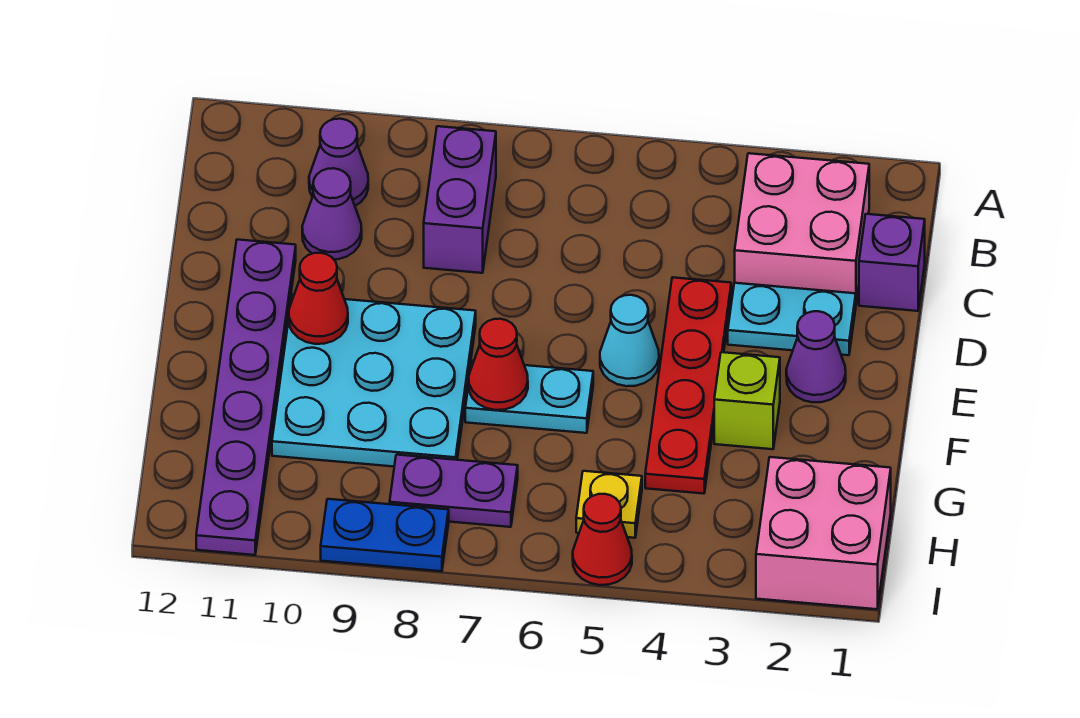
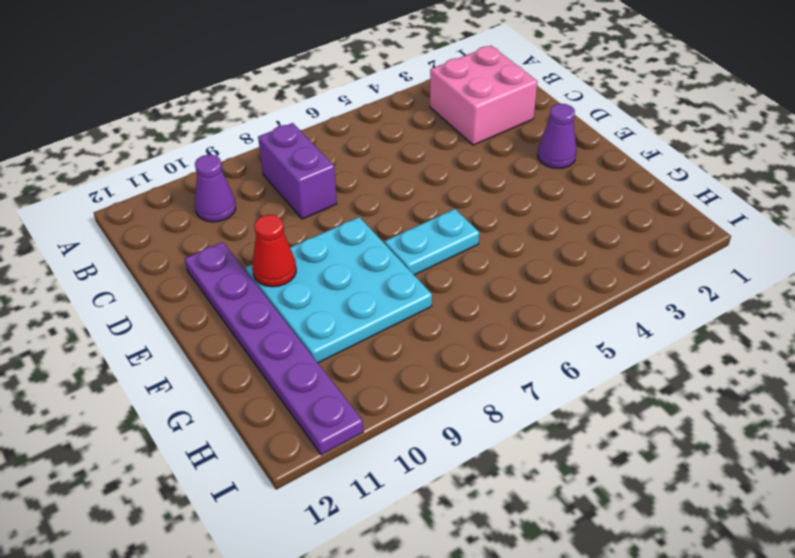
none -> purple 1x1 brick [859,214,925,311]
none -> purple 1x1 cone [302,168,362,259]
none -> cyan 1x2 plate [728,283,856,355]

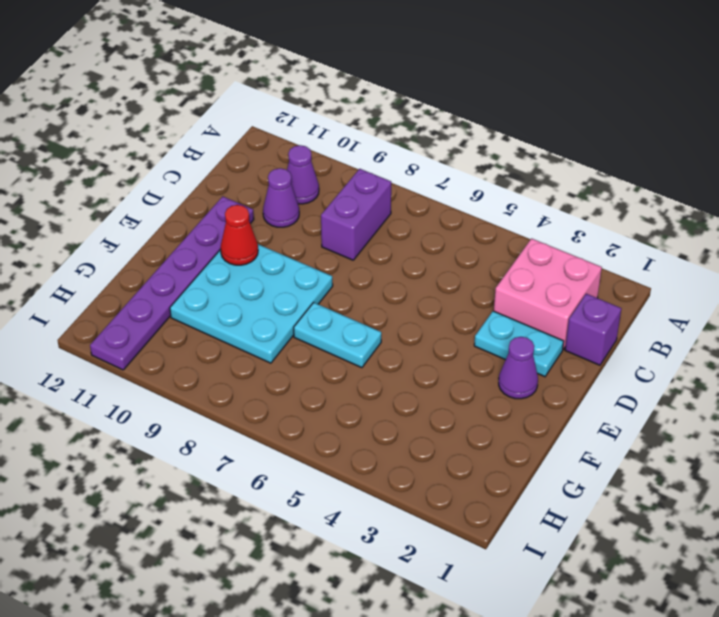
none -> red 1x4 plate [645,277,731,494]
none -> cyan 1x1 cone [600,295,659,386]
none -> lime 1x1 brick [714,352,780,449]

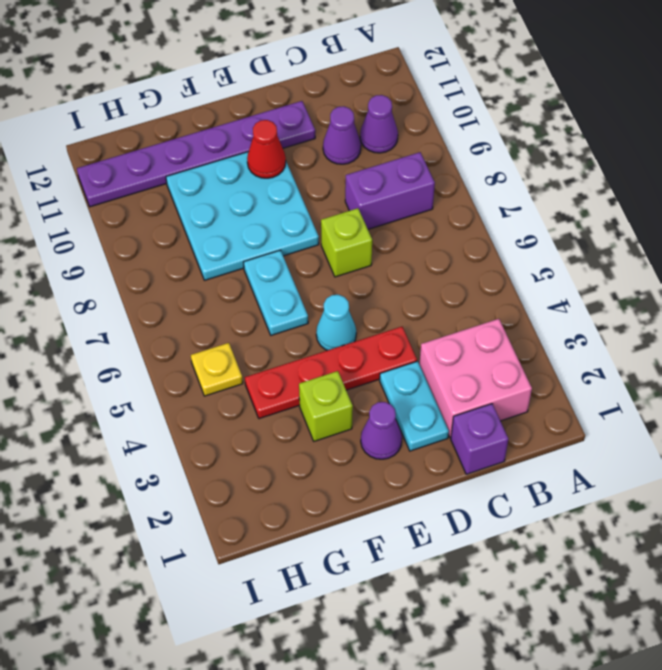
lime 1x1 brick [321,208,372,277] -> none
none -> pink 2x2 brick [756,457,891,609]
none -> purple 1x2 plate [390,455,518,527]
none -> red 1x1 cone [573,494,632,585]

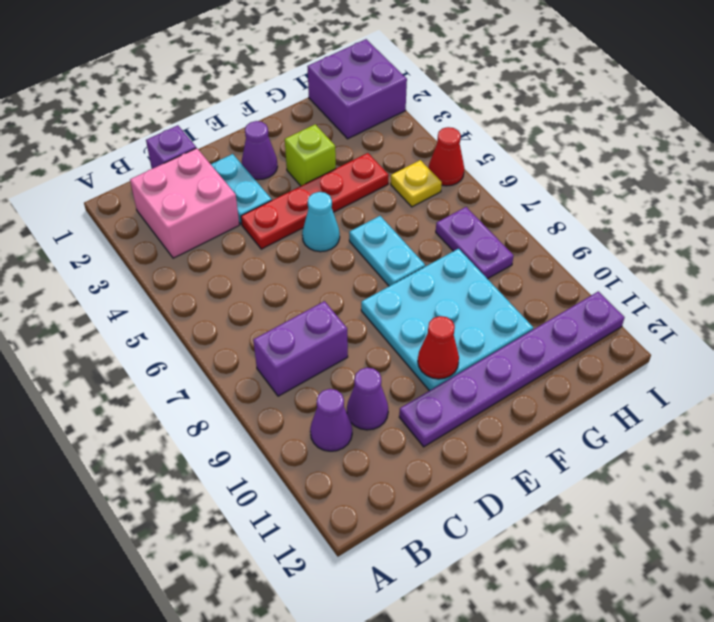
purple 2x2 brick [307,39,407,139] -> pink 2x2 brick [756,457,891,609]
none -> blue 1x2 plate [321,499,449,571]
none -> red 1x1 cone [469,319,528,410]

